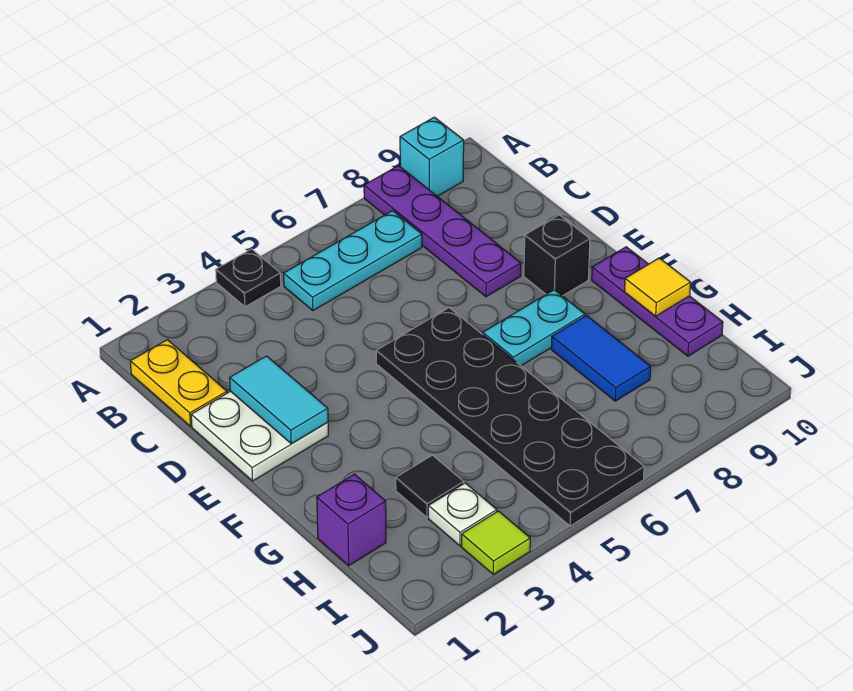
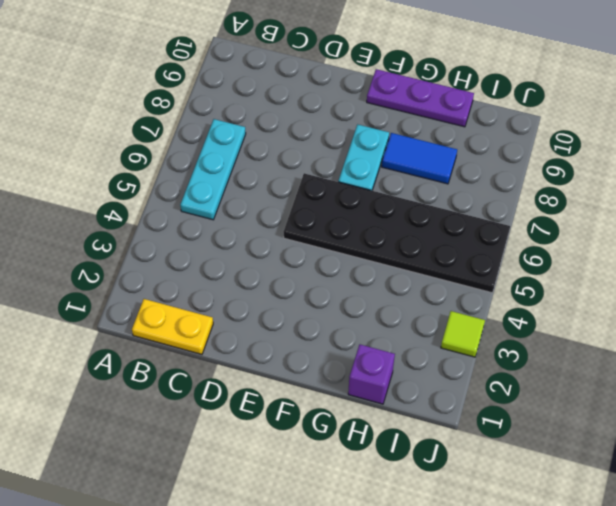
none -> black 1x1 plate [216,249,281,307]
none -> purple 1x4 plate [364,166,521,297]
none -> cyan 1x1 brick [400,117,464,196]

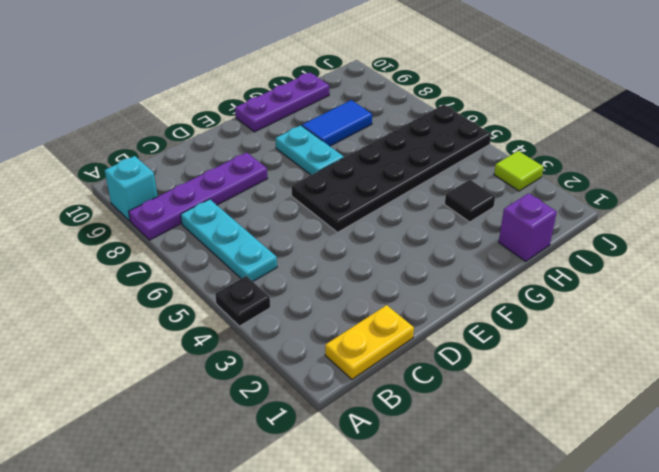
none -> white 2x2 plate [191,391,328,481]
none -> black 1x1 brick [524,215,590,296]
none -> white 1x1 plate [428,483,497,546]

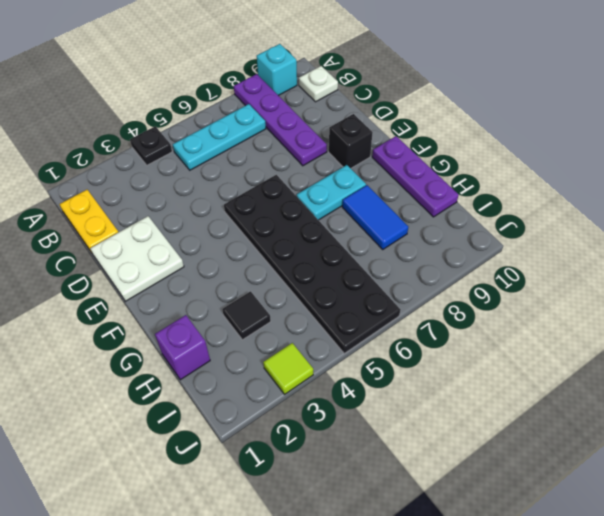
white 1x1 plate [299,66,338,102] -> white 1x1 plate moved to [428,483,497,546]
none -> cyan 1x2 tile [230,356,328,444]
none -> yellow 1x1 tile [625,258,691,316]

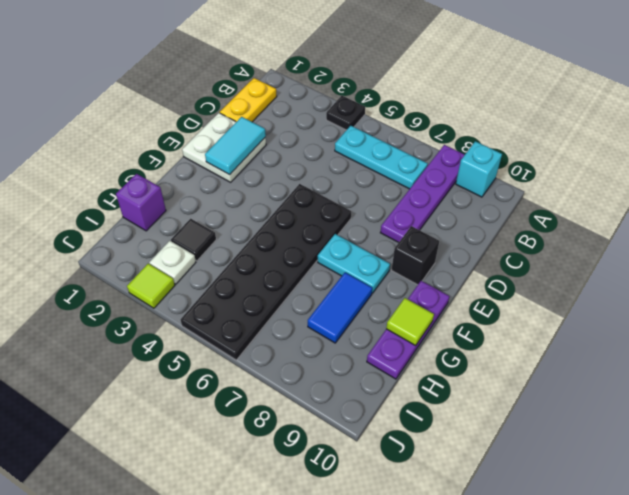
lime 1x1 tile [386,298,434,345] -> yellow 1x1 tile [625,258,691,316]

